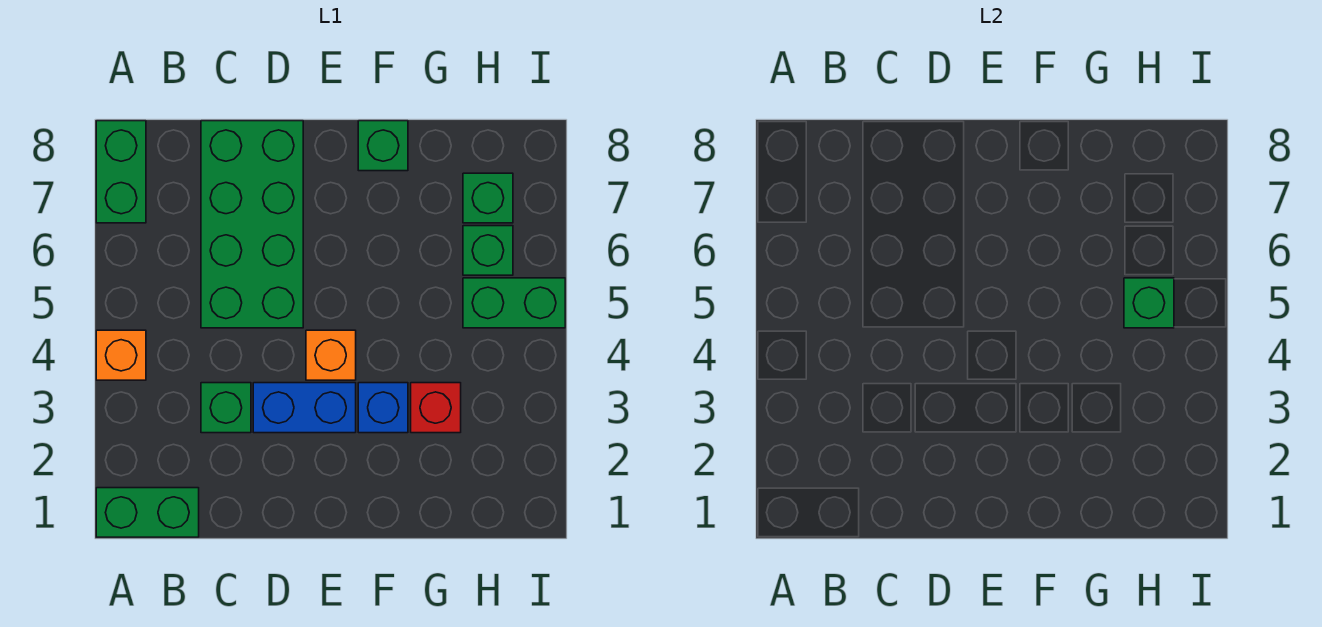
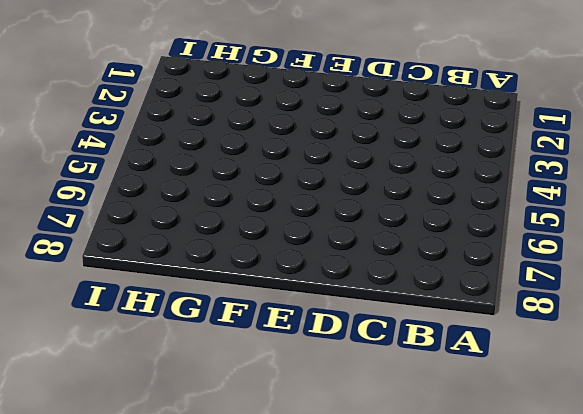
none -> green 1x2 brick [96,488,199,537]
none -> orange 1x1 brick [96,330,146,380]
none -> green 1x2 brick [96,121,146,223]

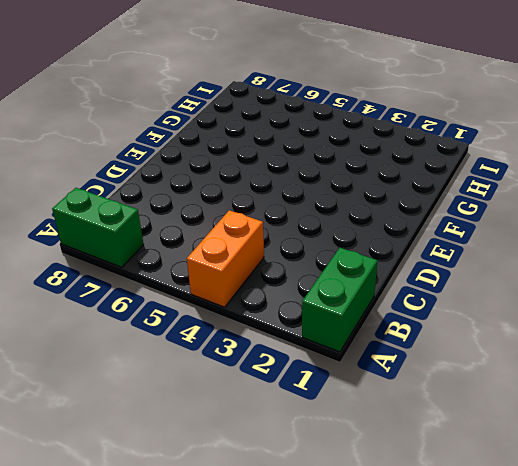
orange 1x2 brick [187,210,264,307] -> orange 1x1 brick [96,330,146,380]
none -> green 1x1 brick [201,383,251,433]
none -> green 2x4 brick [201,121,303,328]
none -> blue 1x2 brick [253,383,356,433]

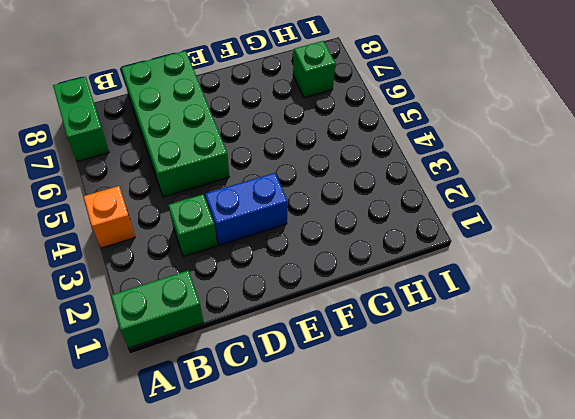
none -> orange 1x1 brick [306,330,356,380]
none -> blue 1x1 brick [358,383,408,433]
none -> green 1x1 brick [358,121,408,171]

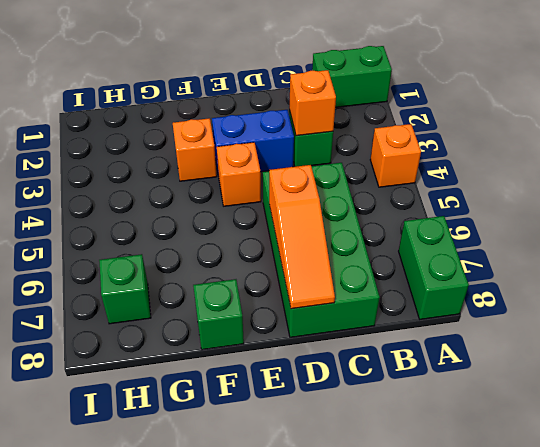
orange 1x1 brick [289,70,336,136] -> none
orange 1x3 slope [269,165,335,309] -> none
orange 1x1 brick [173,118,217,181] -> blue 1x1 brick [358,383,408,433]
none -> red 1x1 brick [411,383,461,433]
none -> green 1x2 brick [463,278,565,328]
none -> green 1x1 brick [463,226,513,275]

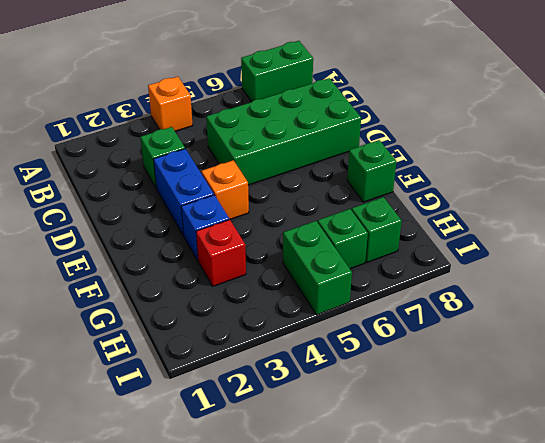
none -> green 1x2 brick [96,488,199,537]
none -> green 1x1 brick [1124,278,1174,328]

